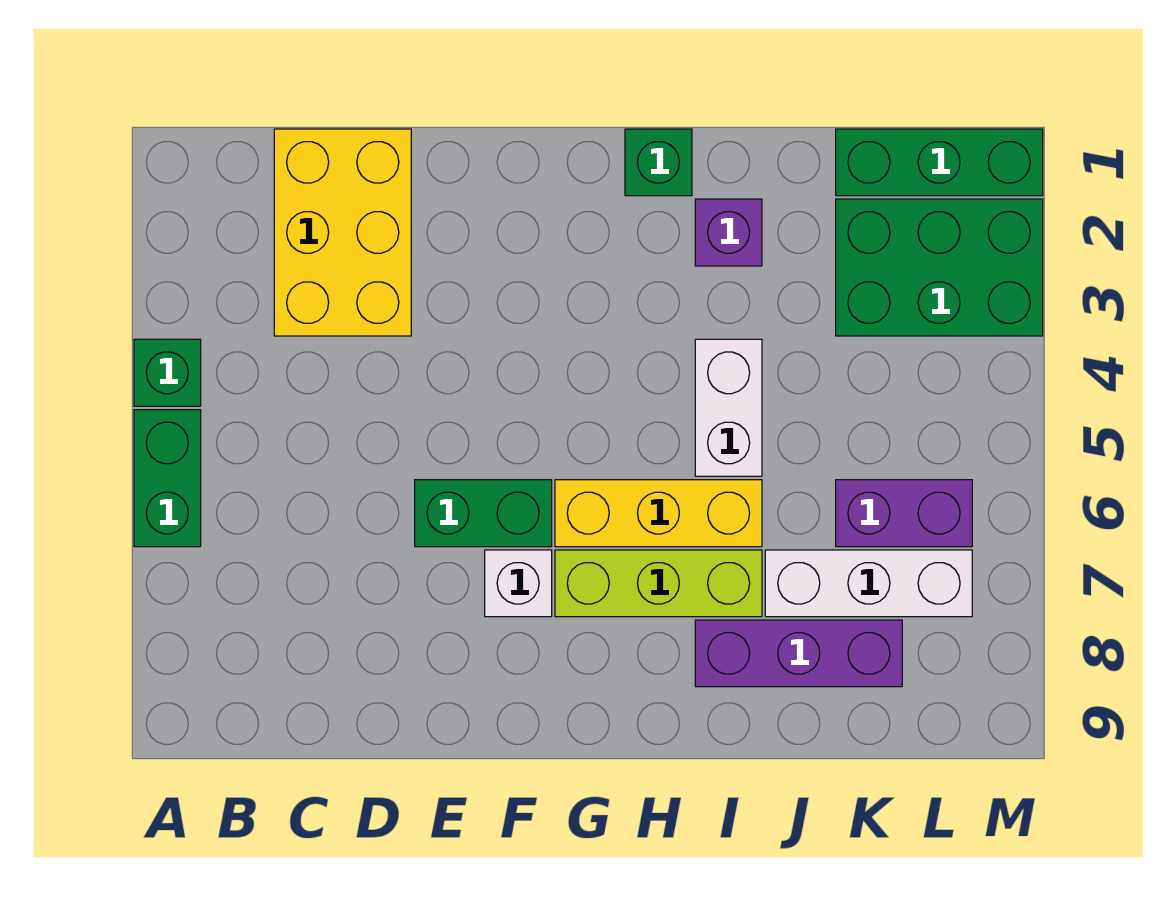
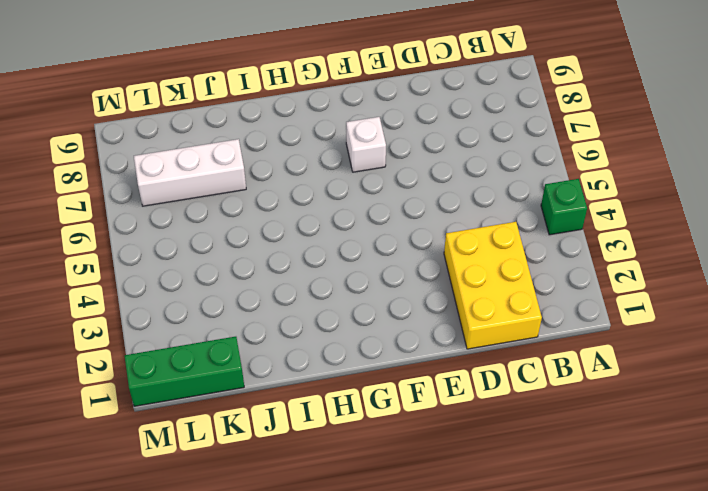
none -> green 1x2 brick [134,410,201,547]
none -> green 1x2 brick [415,480,552,547]
none -> yellow 1x3 brick [555,480,762,547]

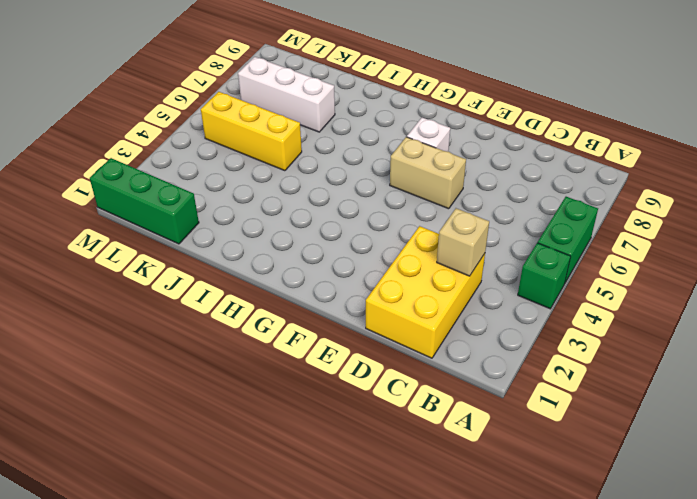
tan 1x1 brick [437,208,489,276] -> none
tan 1x2 brick [390,137,466,209] -> green 1x2 brick [415,480,552,547]
yellow 1x3 brick [201,92,302,171] -> yellow 1x3 brick moved to [555,480,762,547]
none -> lime 1x3 brick [555,550,762,617]
none -> green 1x1 brick [625,129,692,196]
none -> purple 1x1 brick [695,199,762,266]

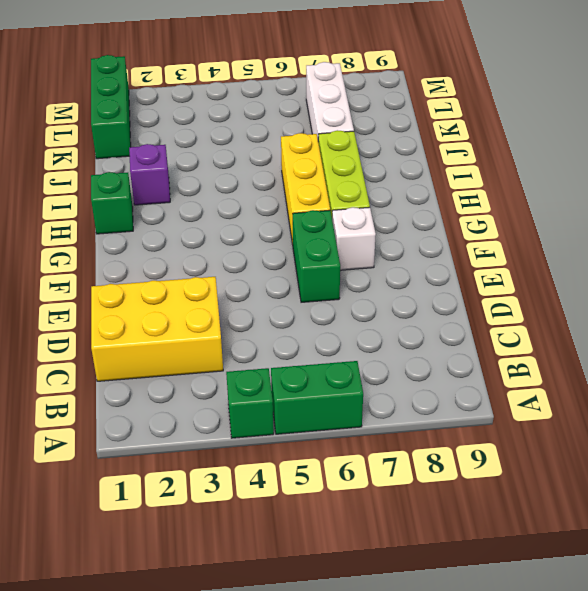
none -> white 1x2 brick [695,339,762,476]
none -> purple 1x3 brick [695,620,902,687]
none -> green 2x3 brick [836,199,1043,336]

